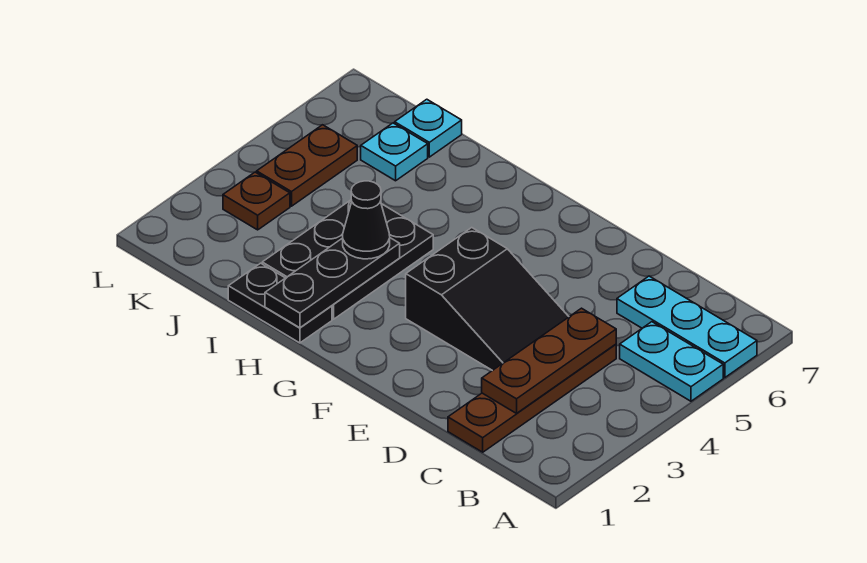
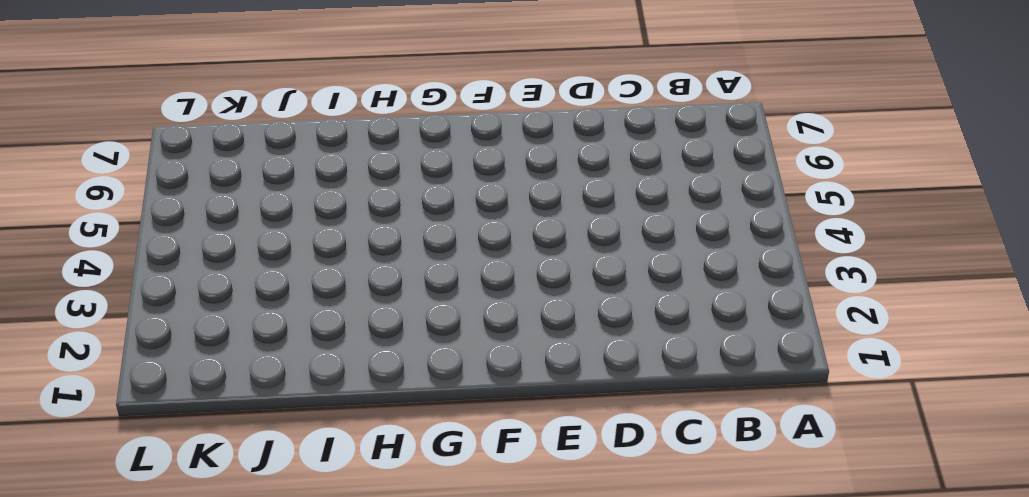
none -> cyan 1x2 plate [620,322,723,401]
none -> cyan 1x3 plate [617,276,757,378]
none -> brown 1x4 plate [448,344,616,452]

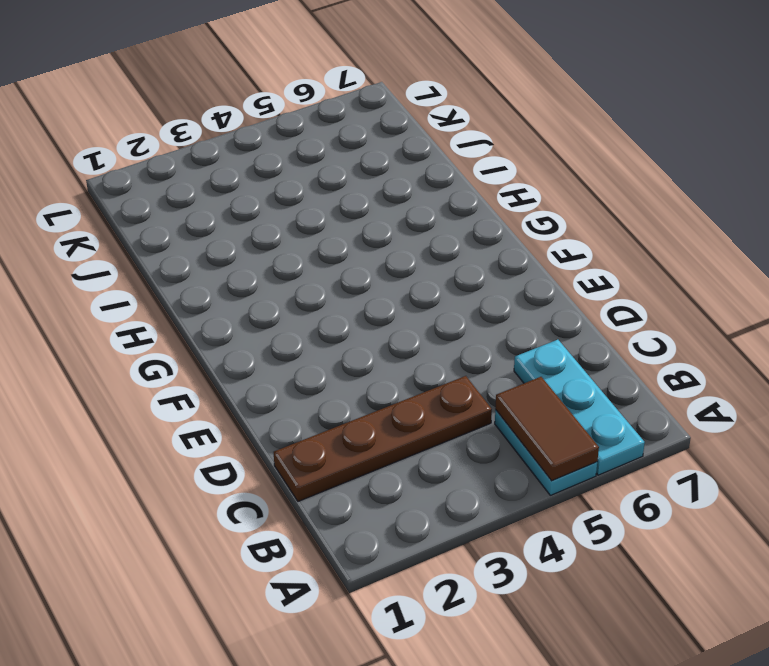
brown 1x2 tile [495,377,599,481] -> none
none -> black 2x3 slope [406,228,569,371]
none -> black 1x2 plate [228,263,332,343]
none -> black 2x3 plate [262,200,433,319]

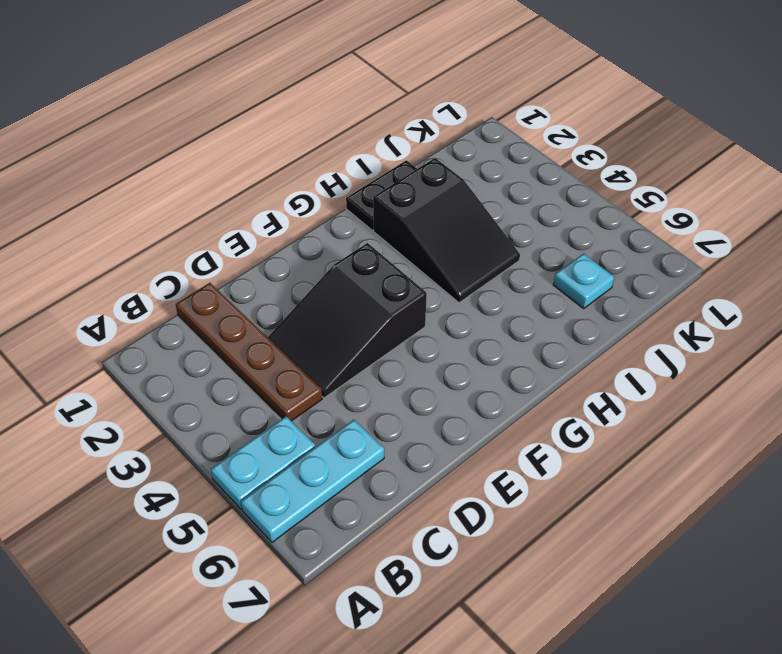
black 2x3 slope [373,158,520,303] -> black 2x3 plate [262,200,433,319]
none -> cyan 1x1 plate [395,99,462,157]
none -> brown 1x1 plate [223,172,290,230]
none -> brown 1x2 plate [257,125,357,206]

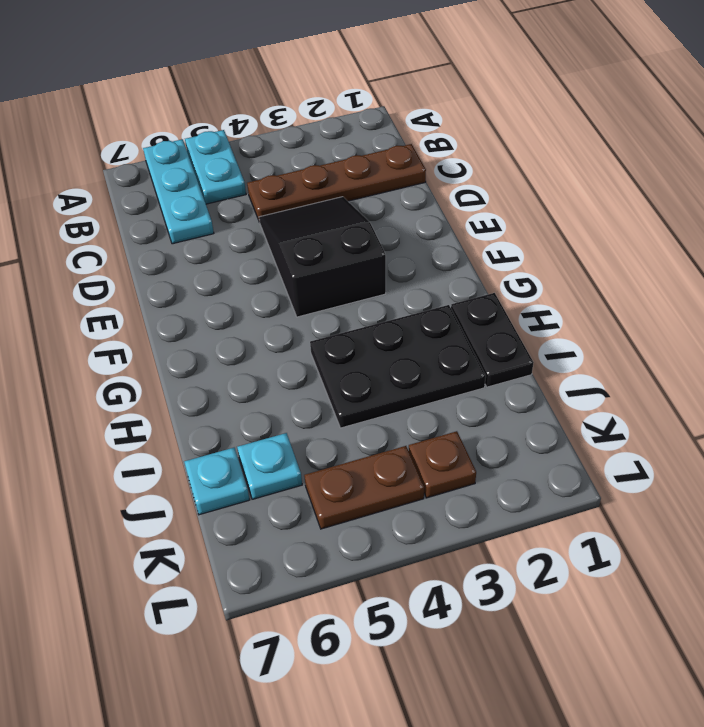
none -> brown 1x3 plate [482,308,616,413]
none -> black 1x3 plate [265,238,400,328]
none -> black 1x1 cone [343,181,390,259]

